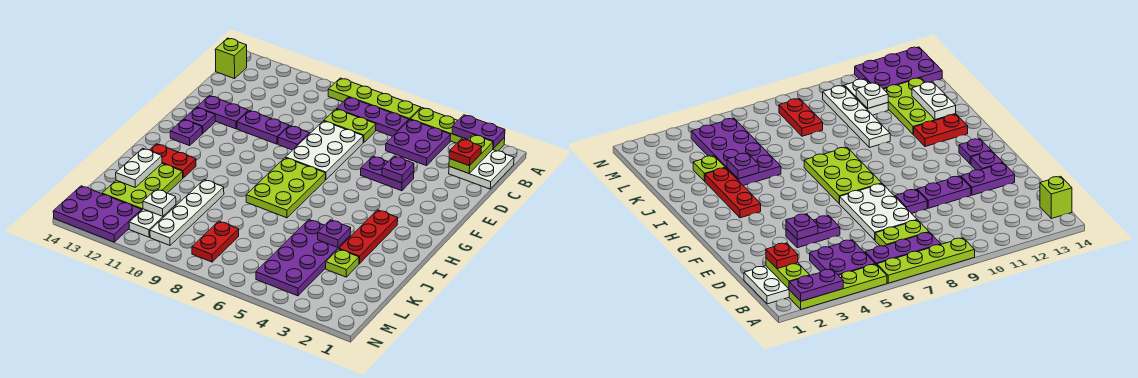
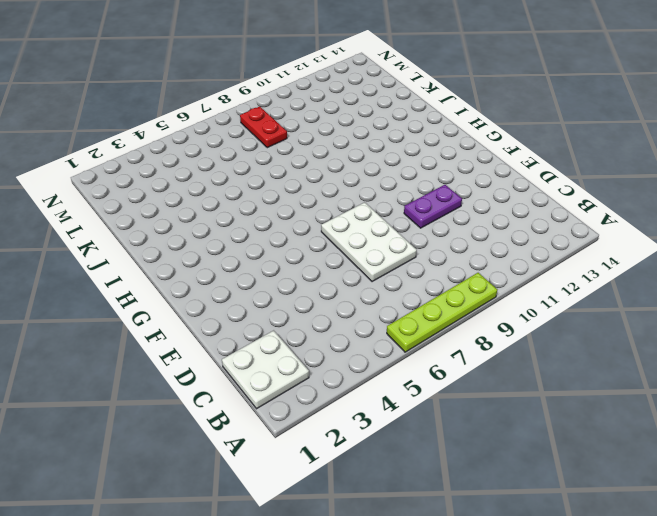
none -> lime 1x4 plate [410,108,505,151]
none -> purple 2x2 plate [386,120,451,166]
none -> purple 1x3 plate [337,97,409,136]
none -> lime 1x1 brick [215,38,247,79]

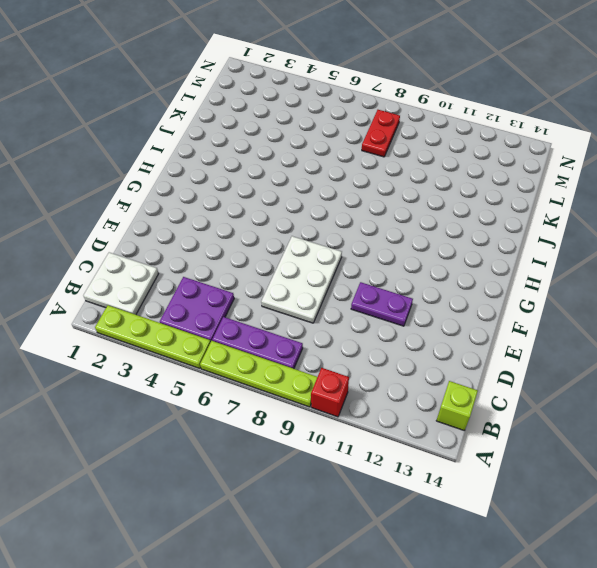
red 1x1 brick [311,368,349,417] -> none
none -> lime 1x2 plate [324,109,376,143]
none -> purple 1x2 plate [361,156,414,191]
none -> purple 1x1 plate [278,126,310,150]
none -> purple 1x2 plate [197,96,248,129]

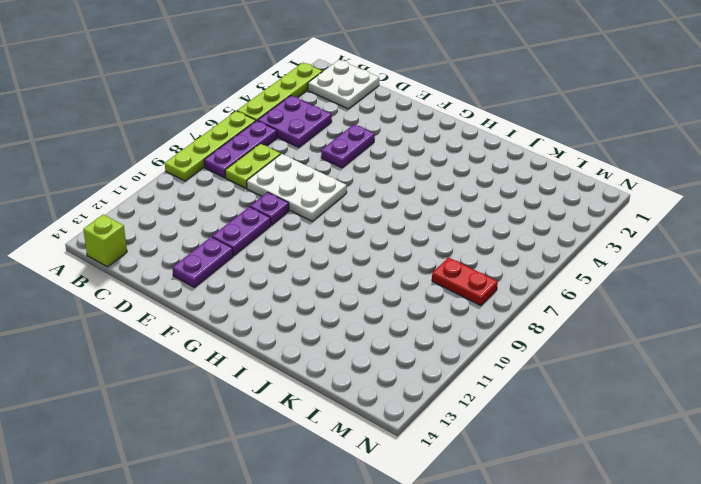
none -> purple 1x1 plate [184,107,215,133]
none -> lime 2x3 plate [246,158,326,218]
none -> purple 1x1 plate [170,119,202,146]
none -> red 1x3 plate [339,210,398,264]

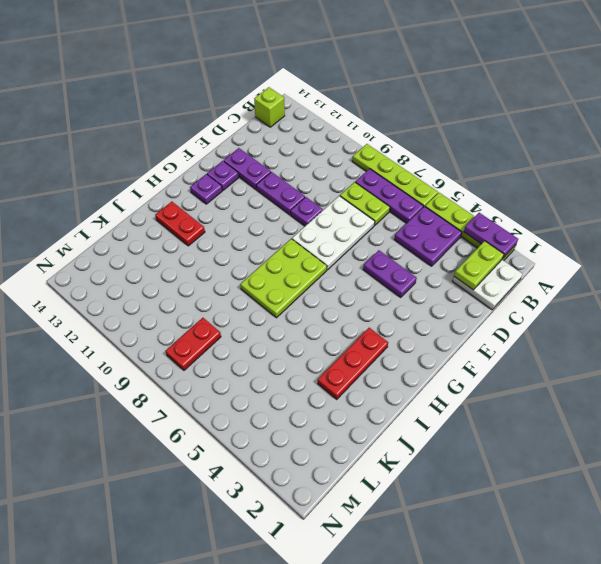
none -> purple 2x4 plate [256,220,350,296]
none -> white 1x4 plate [150,180,224,245]
none -> lime 2x3 plate [102,164,183,210]
none -> lime 1x1 plate [326,249,359,277]

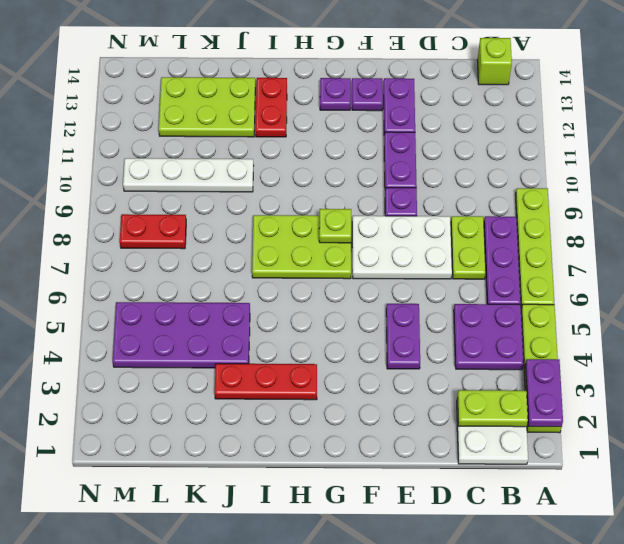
lime 1x1 plate [319,209,351,243] -> lime 1x1 plate moved to [326,249,359,277]
none -> white 1x2 plate [129,205,176,237]
none -> purple 2x3 plate [53,186,142,242]
none -> purple 1x1 plate [382,156,414,183]
none -> purple 1x1 plate [318,220,351,248]

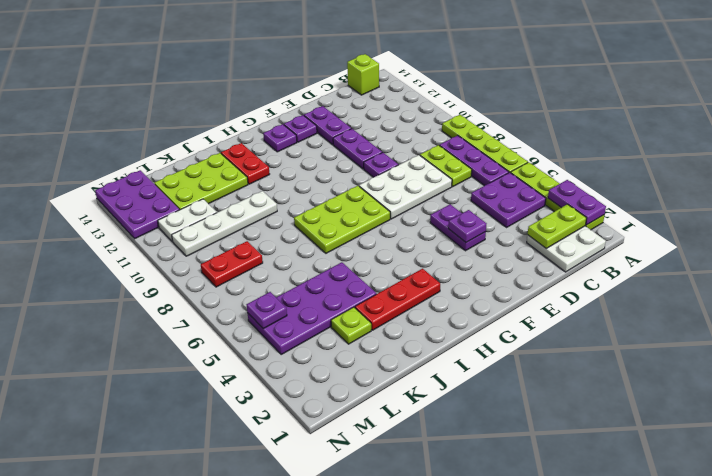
purple 1x1 plate [247,292,287,329] -> purple 1x1 plate moved to [318,220,351,248]
none -> white 1x2 plate [116,148,162,187]
none -> white 1x1 plate [143,189,176,216]
none -> red 1x1 plate [449,139,481,166]

